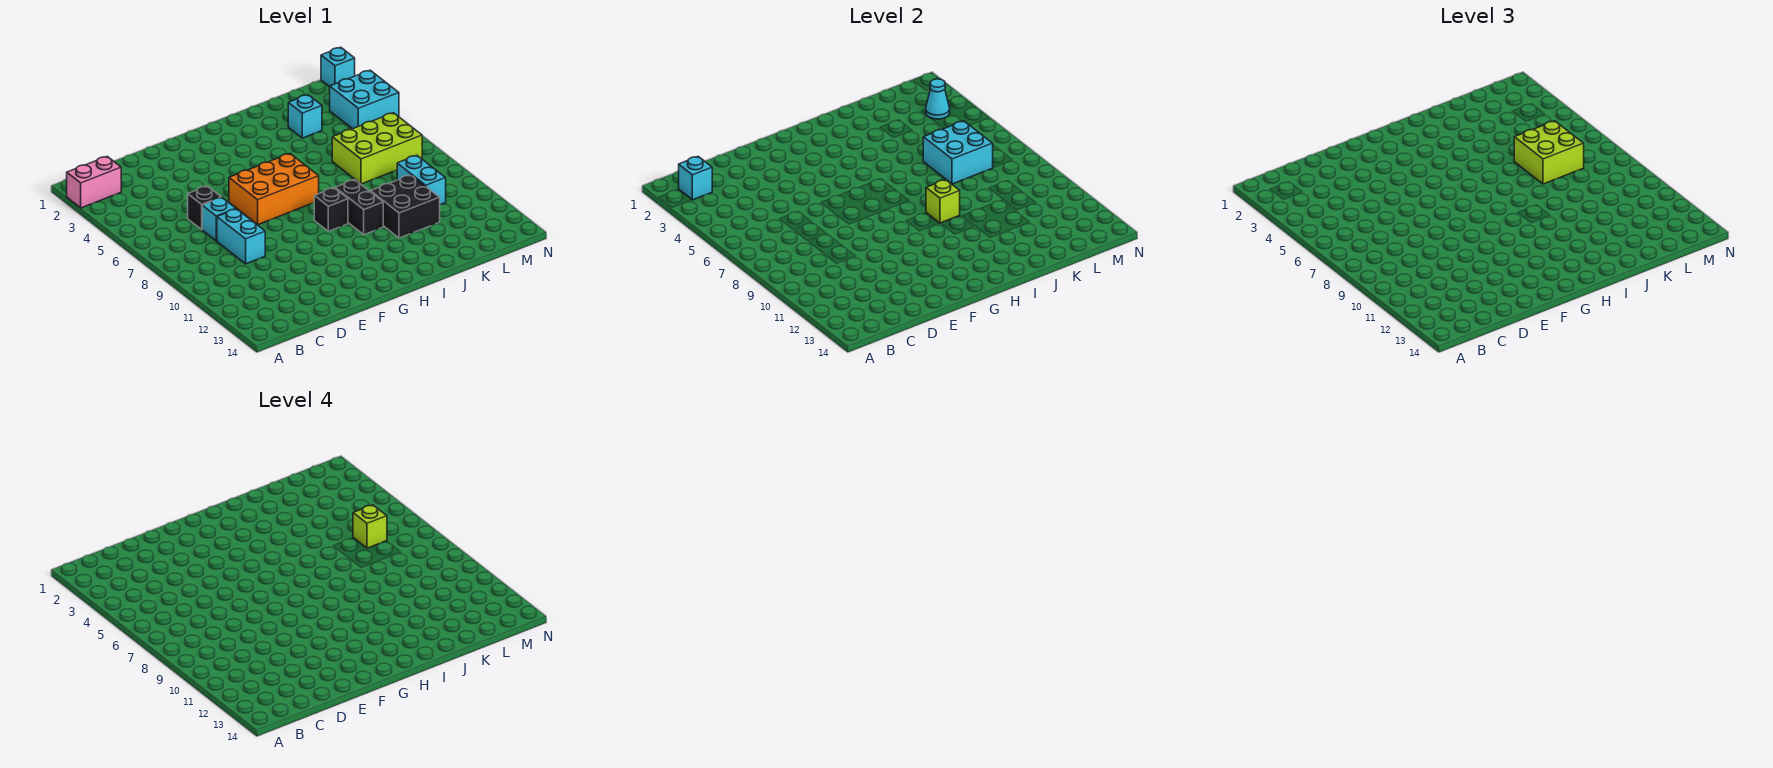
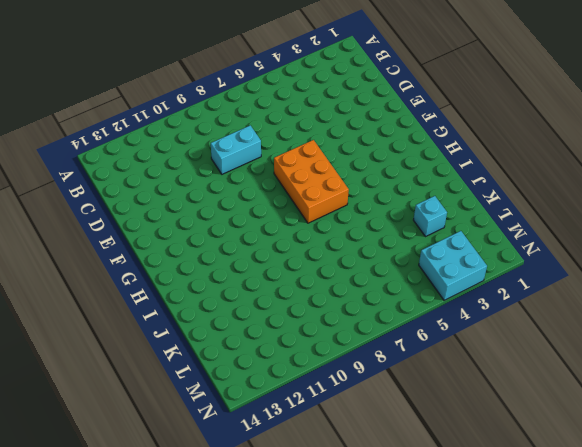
none -> pink 1x2 brick [67,157,121,208]
none -> black 1x1 brick [188,186,221,229]
none -> cyan 1x1 brick [202,197,236,241]

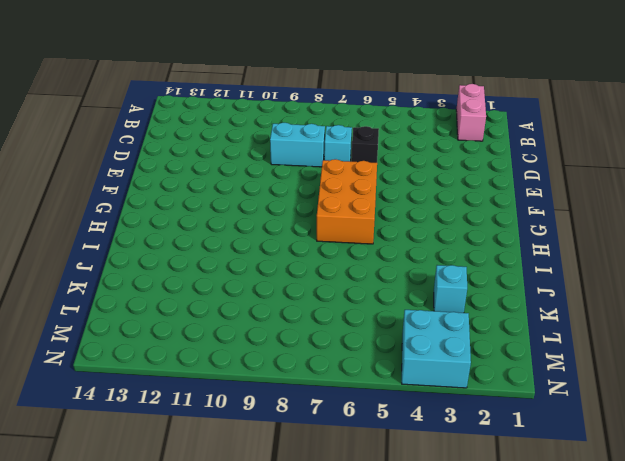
none -> black 1x1 brick [314,188,348,231]
none -> black 1x2 brick [335,180,383,235]
none -> black 2x2 brick [370,175,440,238]

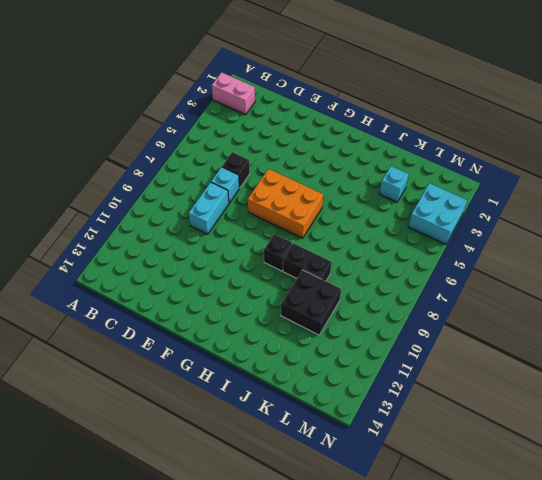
black 1x2 brick [283,243,332,281] -> black 1x2 brick turned to [335,180,383,235]
none -> lime 2x3 brick [332,113,422,184]
none -> cyan 1x2 brick [397,155,446,205]
none -> cyan 1x1 brick [321,47,355,87]

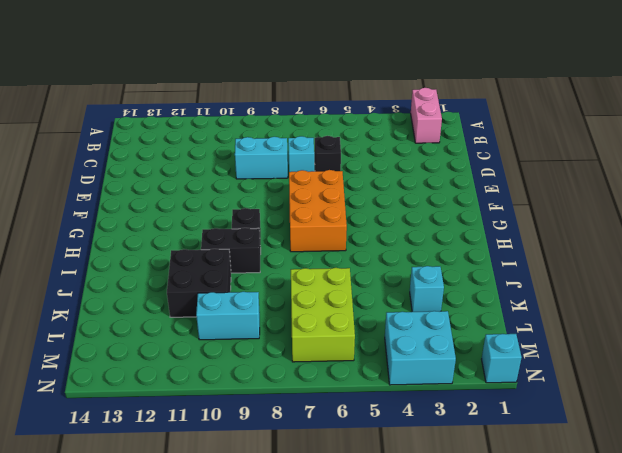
none -> cyan 1x1 brick [679,157,712,200]
none -> lime 1x1 brick [926,180,960,223]
none -> cyan 2x2 brick [923,121,993,184]

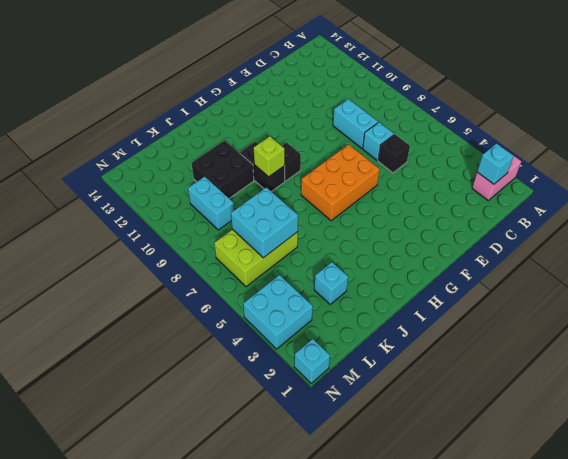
none -> cyan 1x1 cone [926,79,950,119]
none -> lime 2x2 brick [1514,121,1584,184]
none -> lime 1x1 brick [353,505,387,548]

